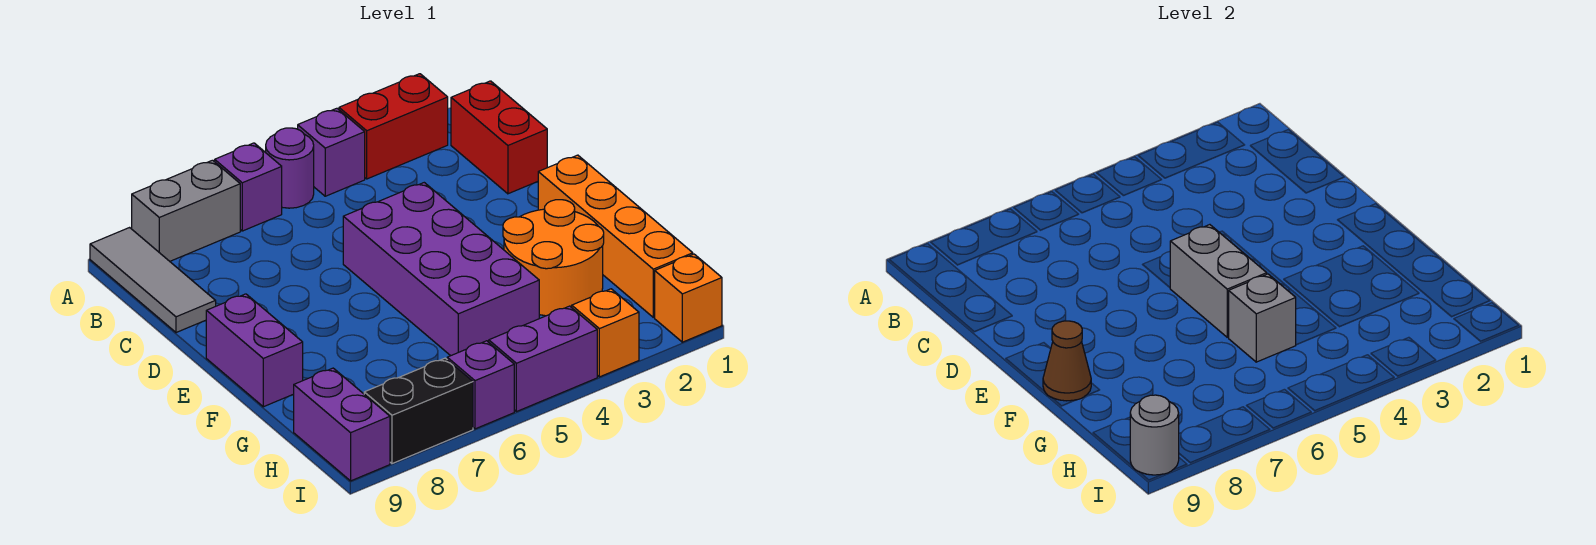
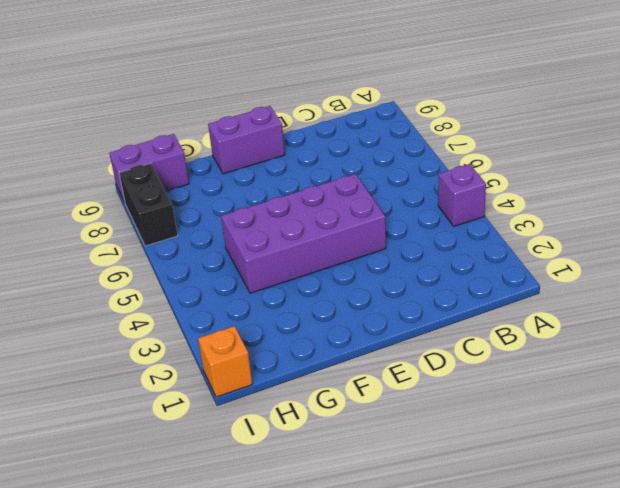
none -> red 1x2 brick [339,74,448,179]
none -> purple 1x1 round brick [266,128,314,208]
none -> purple 1x1 brick [215,143,282,231]

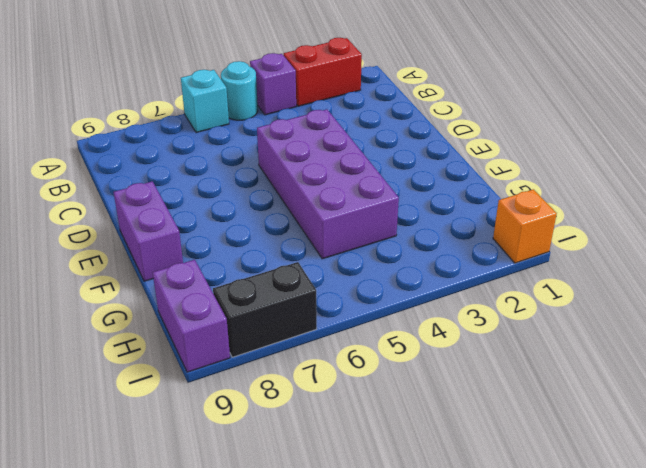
cyan 1x1 round brick [221,61,258,120] -> purple 1x1 round brick [266,128,314,208]
cyan 1x1 brick [181,70,229,133] -> purple 1x1 brick [215,143,282,231]
none -> grey 1x2 brick [132,160,240,261]
none -> grey 1x3 tile [90,228,216,333]
none -> red 1x2 brick [451,81,547,194]

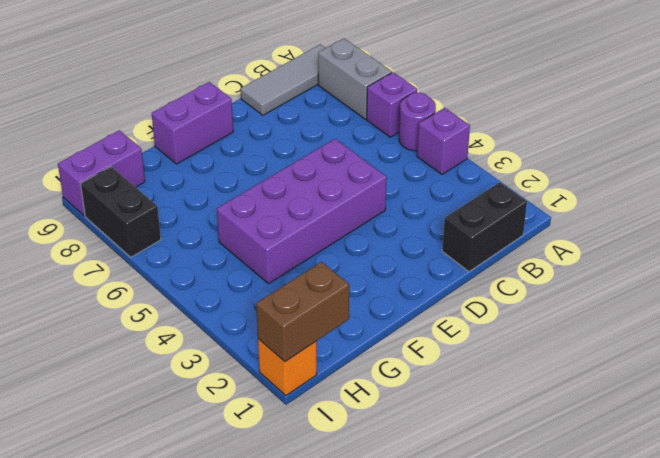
black 1x2 brick [442,182,527,272] -> red 1x2 brick [451,81,547,194]
brown 1x2 brick [256,262,349,362] -> none
none -> red 1x2 brick [339,74,448,179]
none -> orange 1x4 brick [538,155,693,317]
none -> orange 2x2 round brick [503,200,604,316]

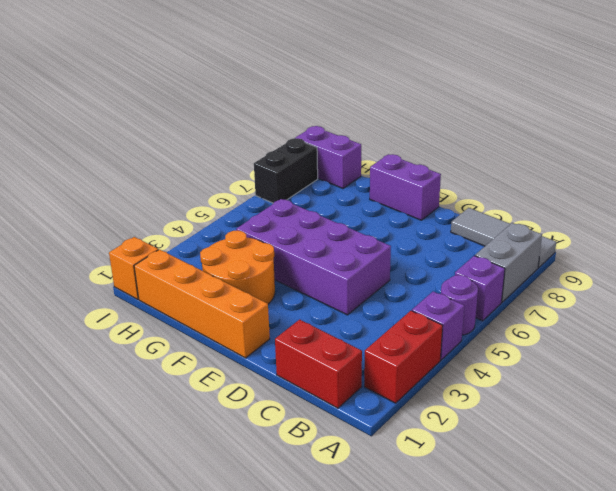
none -> orange 1x1 brick [572,289,639,377]
none -> purple 1x2 brick [489,306,597,412]
none -> purple 1x1 brick [447,341,514,429]

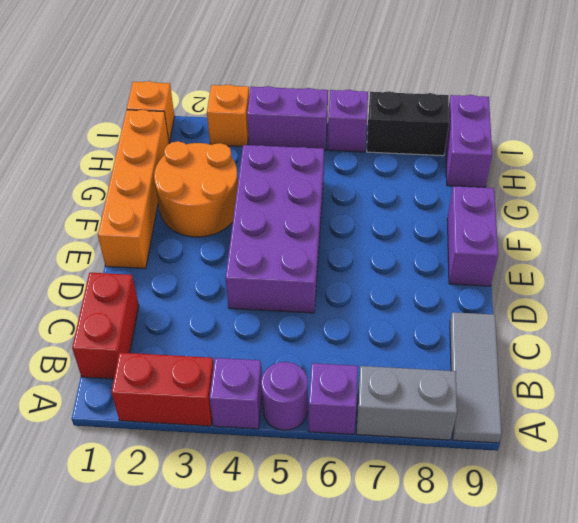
none -> grey 1x2 brick [1170,225,1267,337]
none -> brown 1x1 cone [1043,321,1091,401]
none -> grey 1x1 brick [1229,274,1296,362]

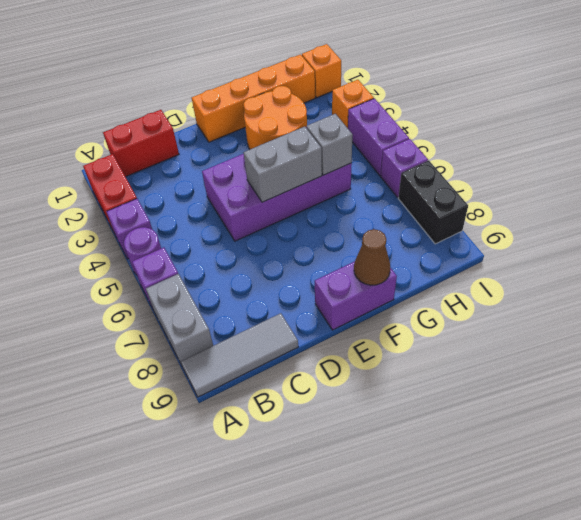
none -> purple 1x2 brick [294,368,390,481]
none -> grey 1x1 round brick [1130,395,1179,475]

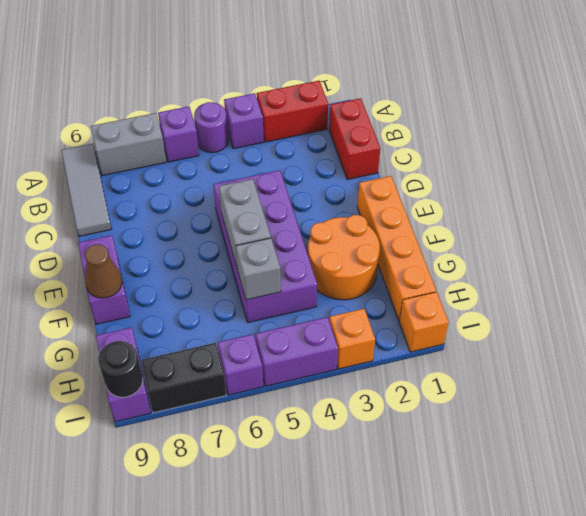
black 1x1 round brick [98,341,143,397] -> grey 1x1 round brick [1130,395,1179,475]

